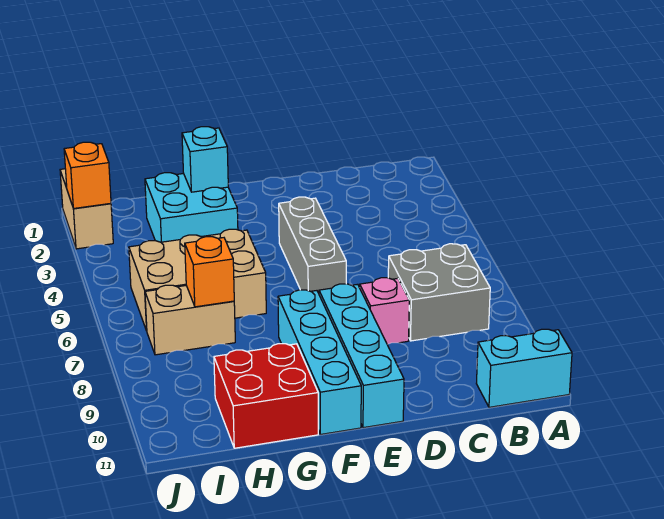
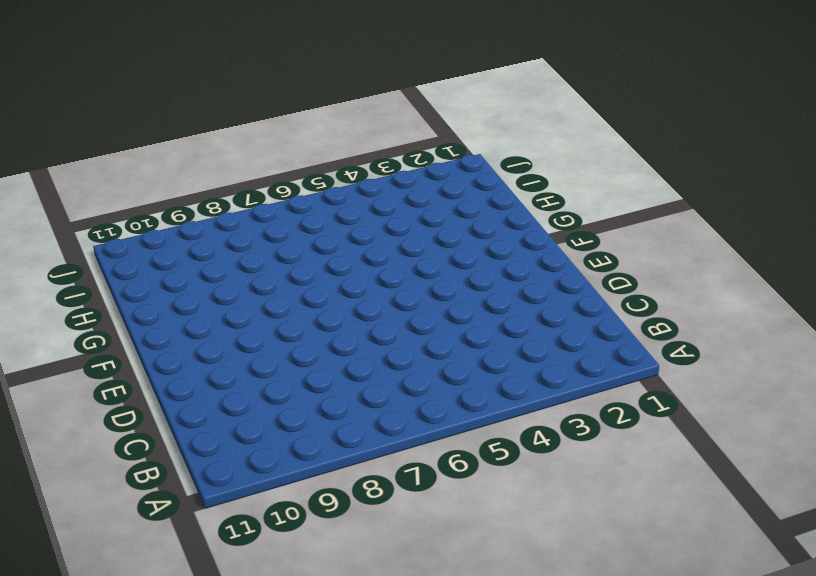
none -> cyan 1x2 brick [476,329,572,407]
none -> grey 2x2 brick [388,244,490,341]
none -> pink 1x1 brick [360,278,409,344]

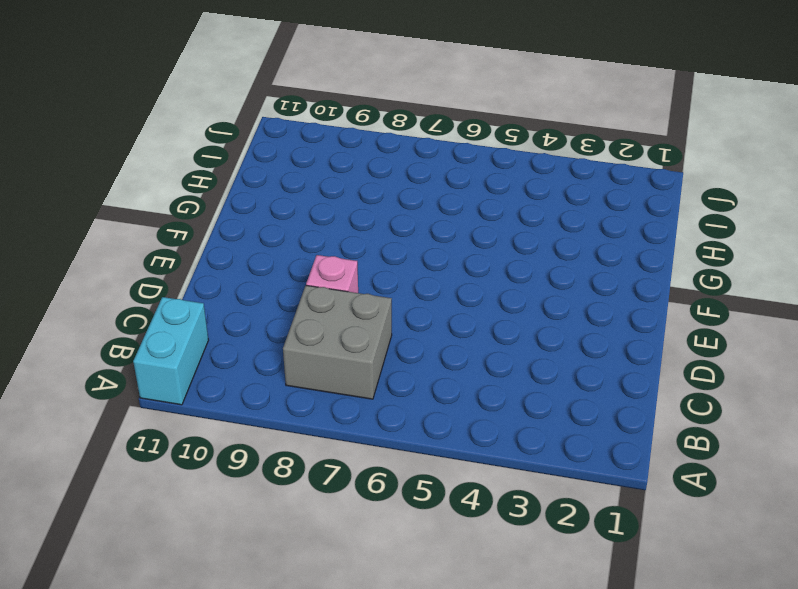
none -> grey 1x3 brick [279,197,346,293]
none -> cyan 1x4 brick [319,284,404,428]
none -> cyan 1x4 brick [278,290,361,434]

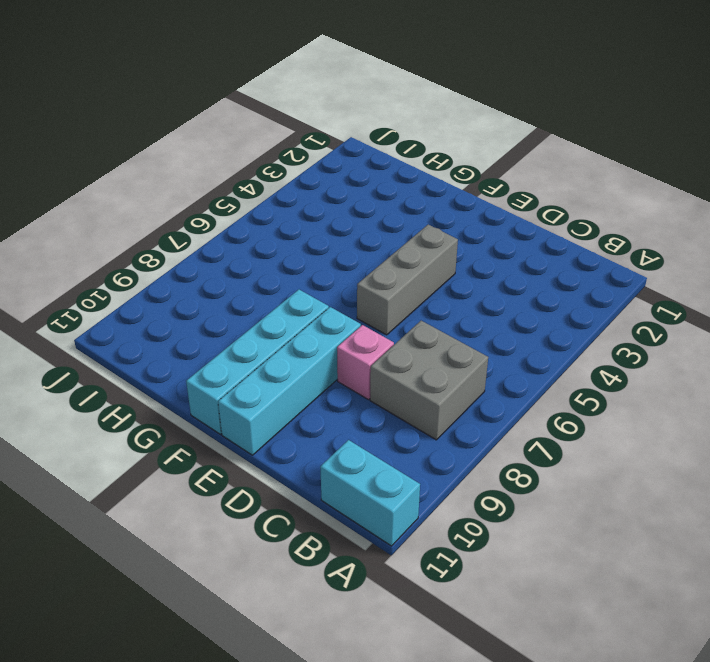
none -> cyan 2x2 brick [145,173,238,242]
none -> tan 2x3 brick [129,229,266,331]
none -> red 2x2 brick [214,344,318,448]

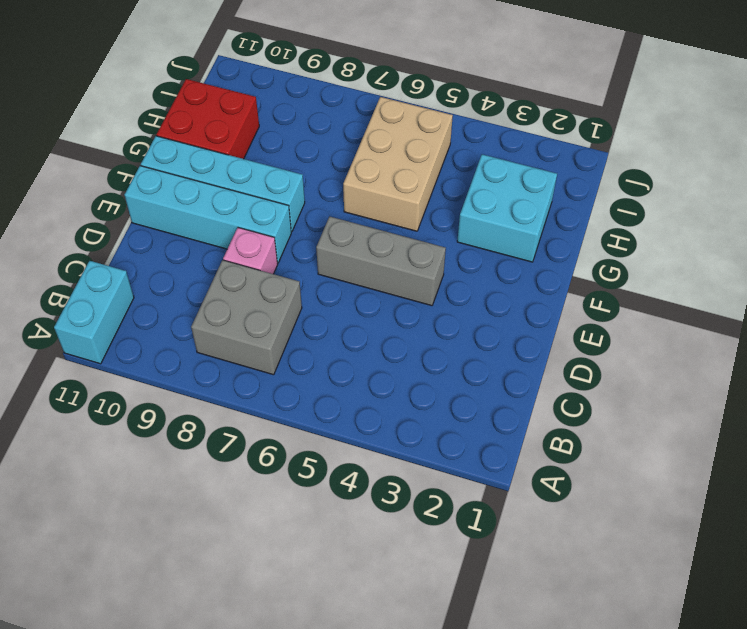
none -> tan 1x2 brick [145,285,235,355]
none -> tan 1x2 brick [60,169,113,249]
none -> cyan 1x1 brick [182,127,228,192]

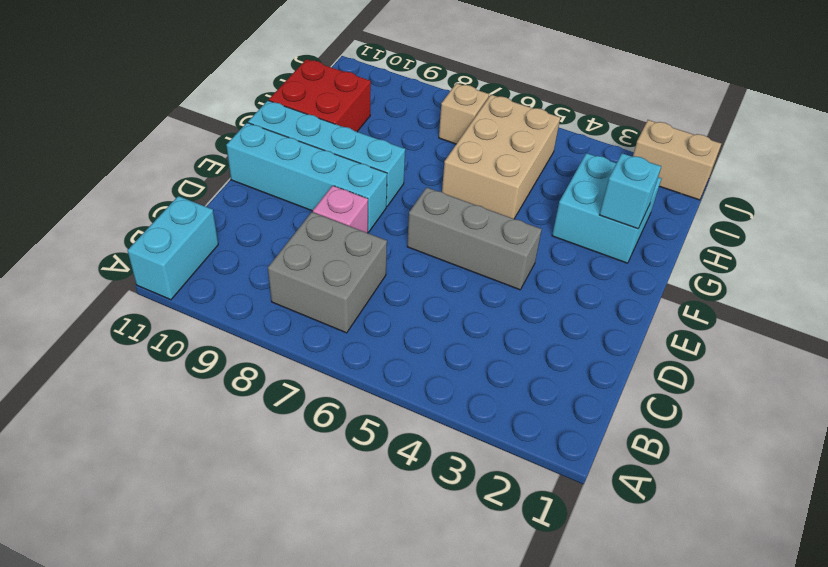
tan 1x1 brick [439,83,489,144] -> tan 1x2 brick [145,285,235,355]
none -> orange 1x1 brick [185,237,234,307]
none -> orange 1x1 brick [64,142,111,209]

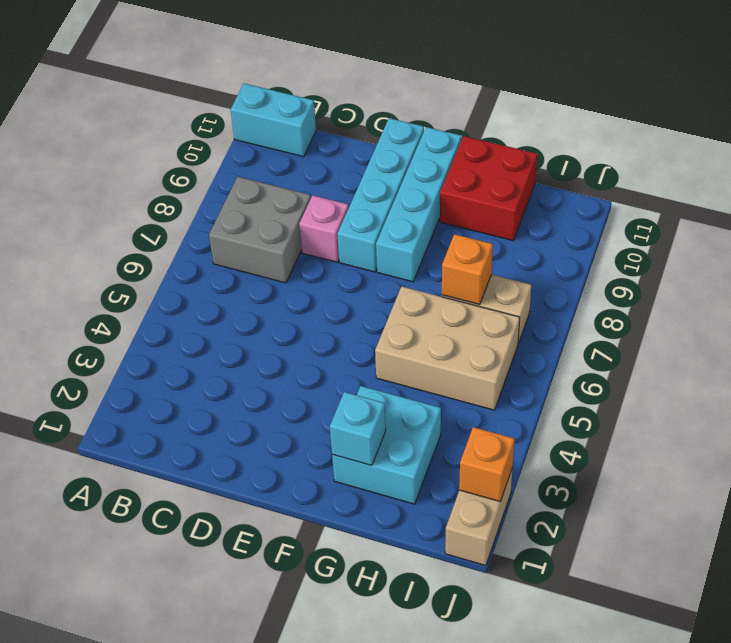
none -> grey 1x3 brick [279,197,346,293]

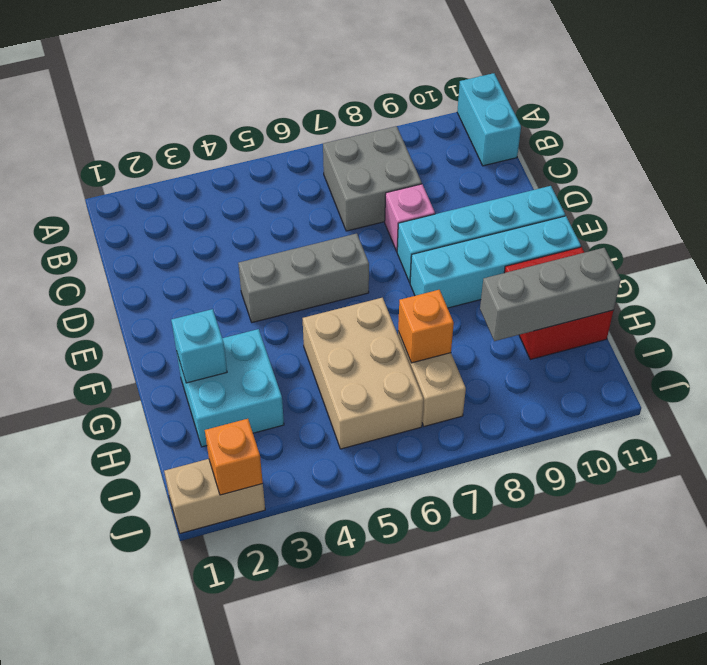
grey 1x3 brick [480,248,621,341] -> none

